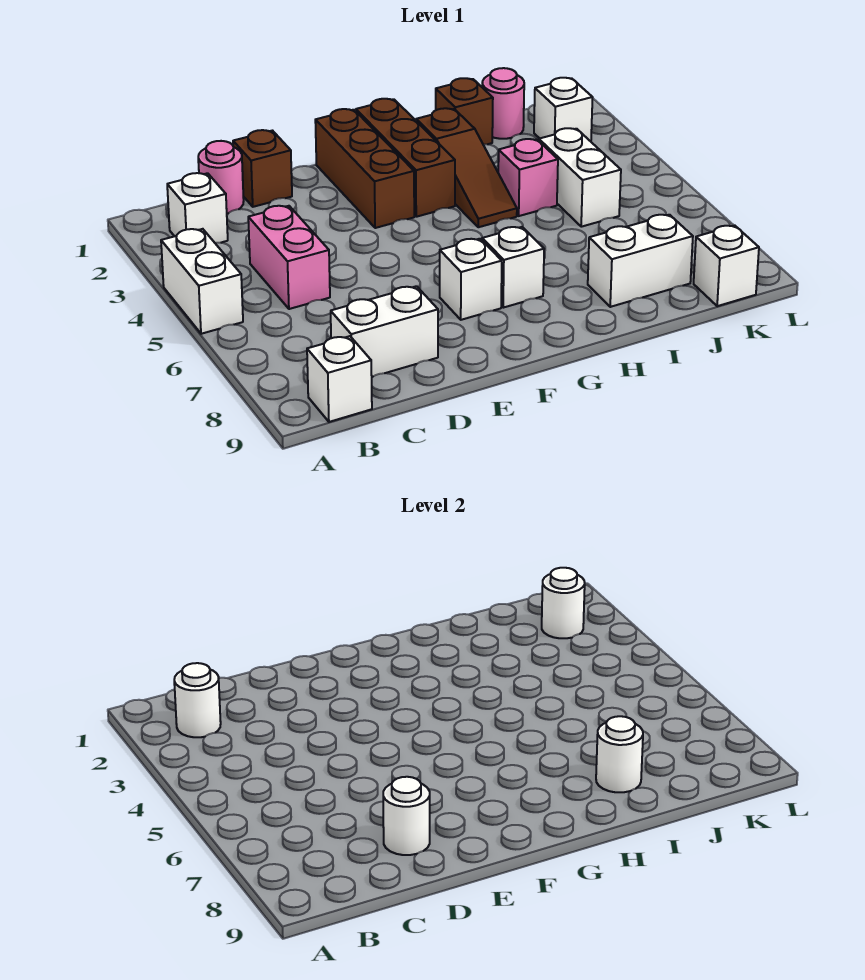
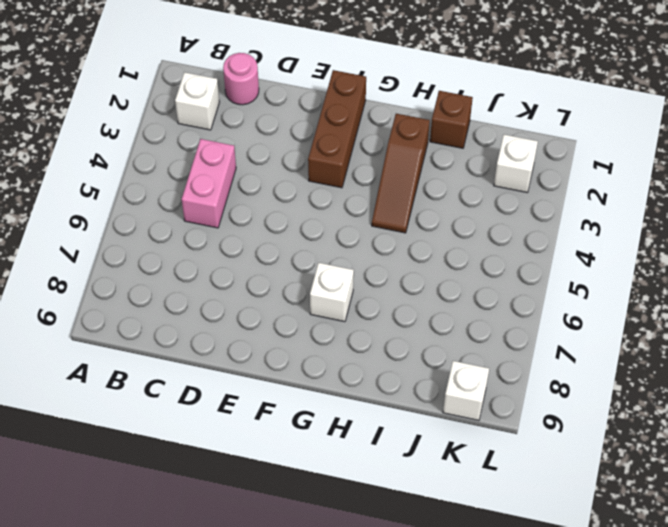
none -> white 1x2 brick [161,229,243,334]
none -> white 1x1 brick [307,336,372,422]
none -> white 1x2 brick [331,286,438,377]

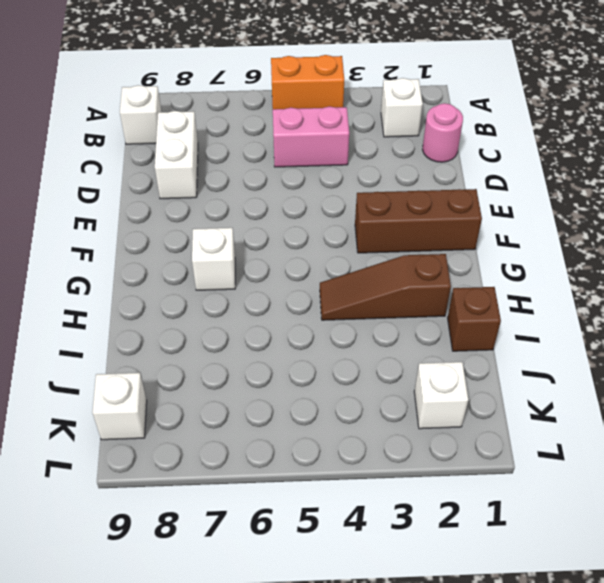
orange 1x2 brick [271,55,344,109] -> white 1x2 brick [161,229,243,334]
none -> brown 1x1 brick [233,130,292,207]
none -> white 1x1 brick [440,239,502,320]
none -> brown 1x3 brick [356,99,455,217]

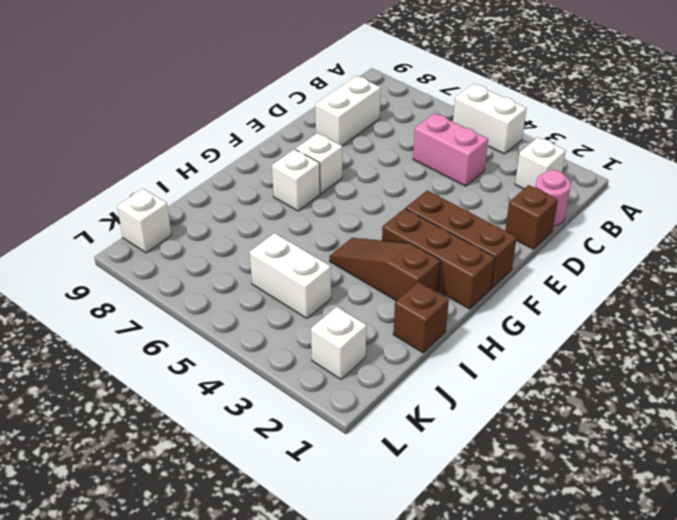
none -> white 1x1 brick [307,336,372,422]
none -> pink 1x1 brick [498,139,558,216]
none -> white 1x2 brick [588,215,693,307]

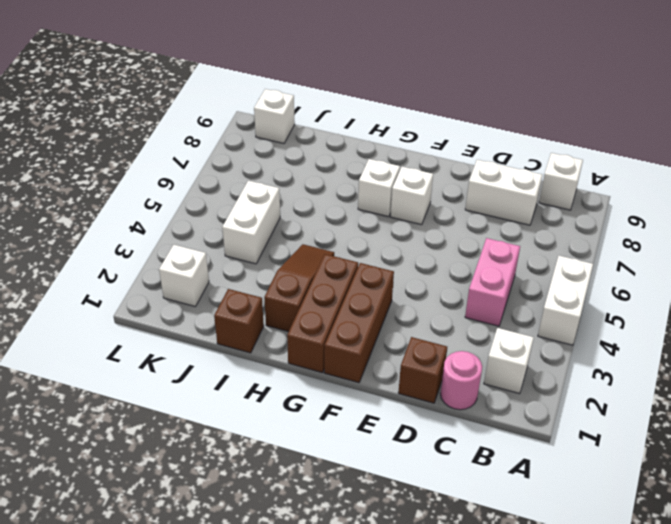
none -> pink 1x1 brick [498,139,558,216]
none -> white 1x2 brick [588,215,693,307]
none -> pink 1x1 round brick [482,68,524,139]

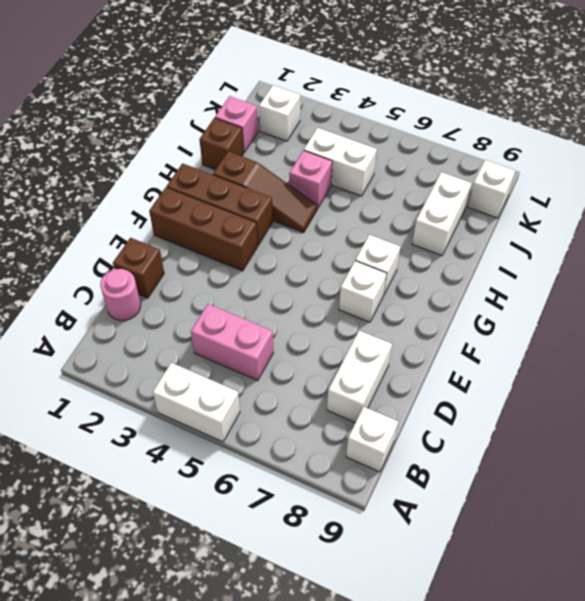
pink 1x1 brick [215,96,258,152] -> pink 1x1 round brick [482,68,524,139]
none -> white 1x1 brick [167,173,228,243]
none -> white 1x1 round brick [174,663,221,737]
none -> white 1x1 round brick [383,777,430,855]

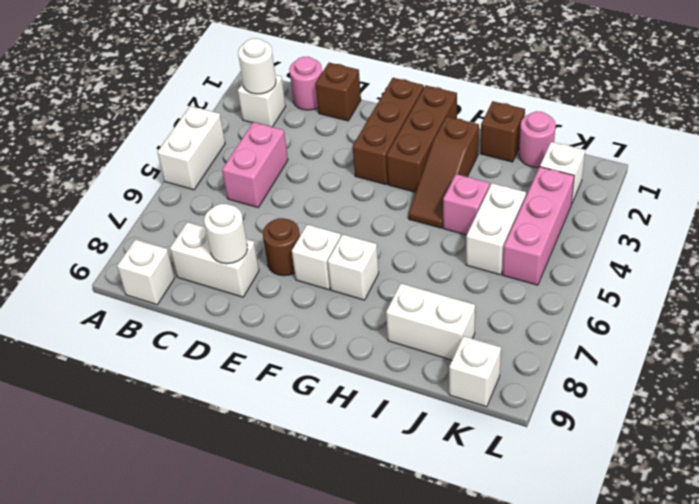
brown 1x1 round brick [263,218,300,276] -> none
pink 1x3 brick [503,167,574,285] -> none
none -> white 1x1 round brick [596,716,643,792]
none -> white 1x1 round brick [542,568,585,638]

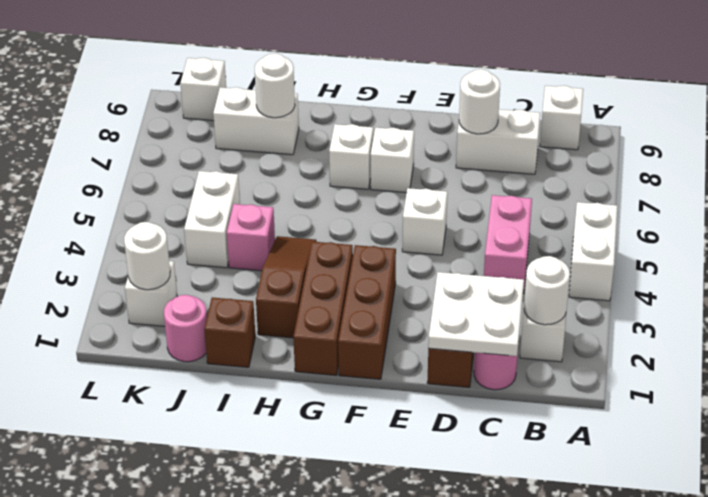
white 2x2 plate [428,272,524,356] -> none
white 1x1 brick [402,188,447,255] -> none

